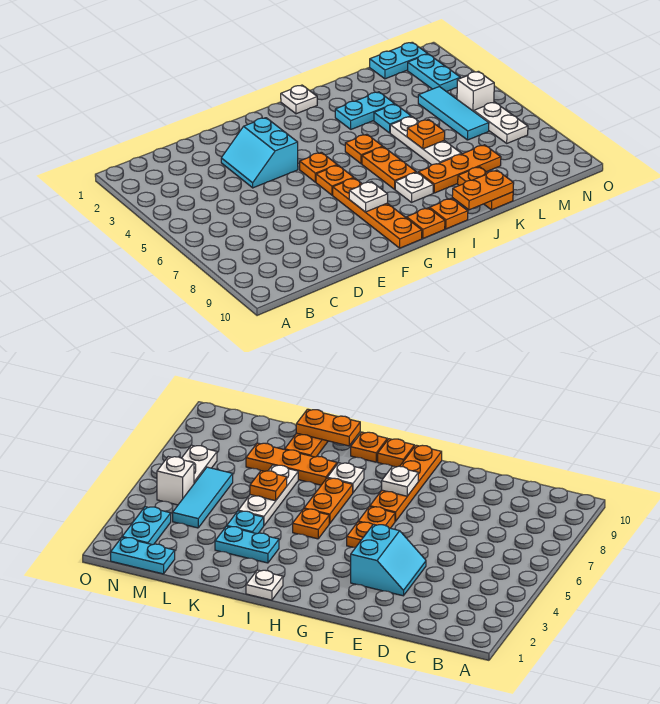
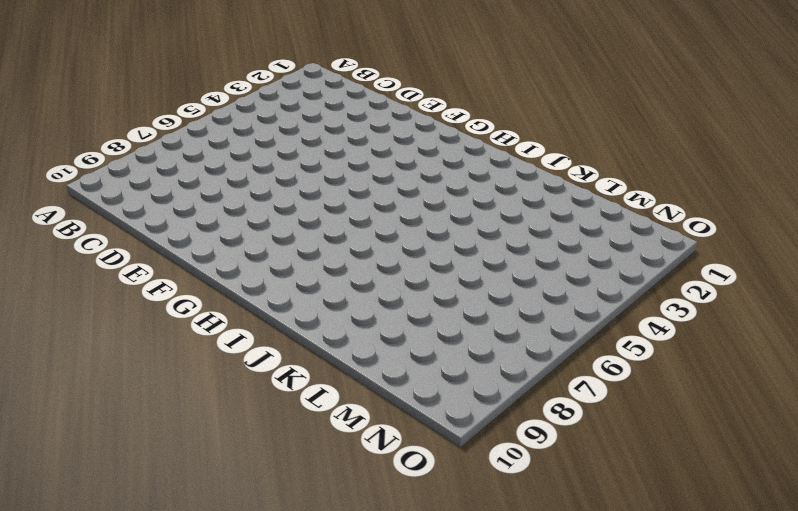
none -> cyan 2x2 slope [221,118,298,188]
none -> orange 1x1 plate [300,152,337,182]
none -> orange 1x1 plate [316,165,354,195]

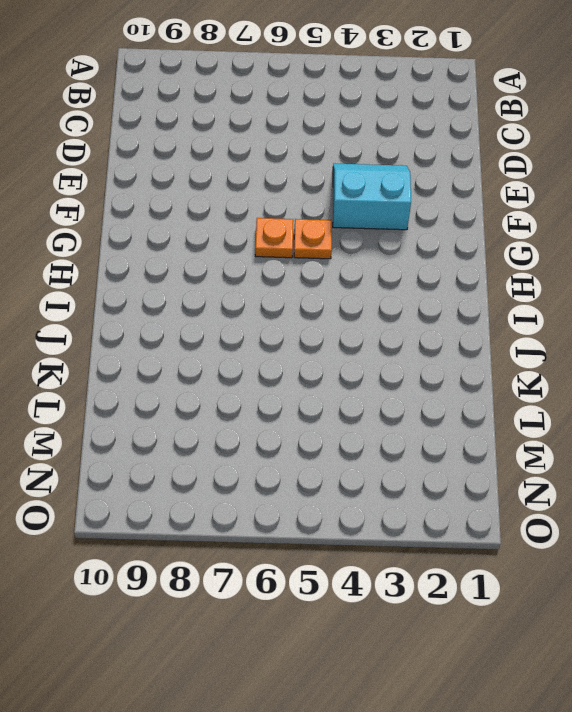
none -> orange 1x4 plate [333,178,422,248]
none -> orange 1x1 plate [407,208,445,238]
none -> white 1x1 plate [281,85,317,114]

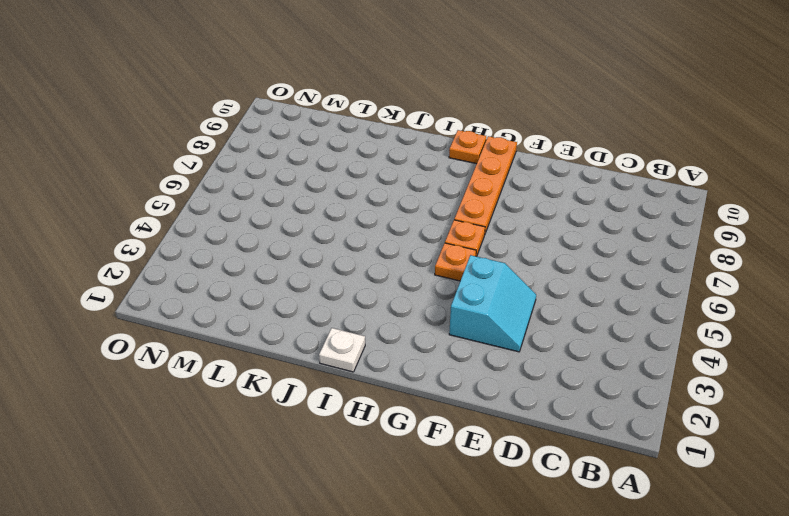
none -> orange 1x1 plate [345,134,383,164]
none -> orange 1x2 plate [362,147,416,189]
none -> white 1x1 plate [395,172,433,202]

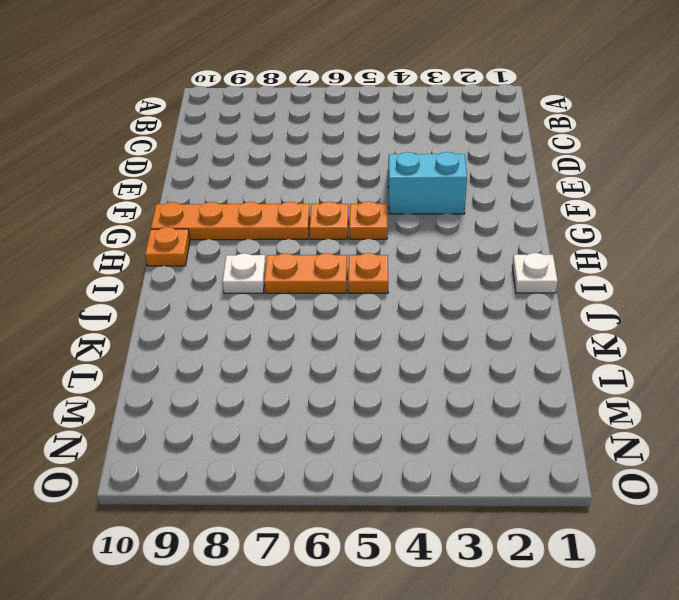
none -> orange 1x1 plate [430,198,468,229]
none -> cyan 1x2 plate [335,92,394,129]
none -> orange 1x3 plate [418,145,501,193]

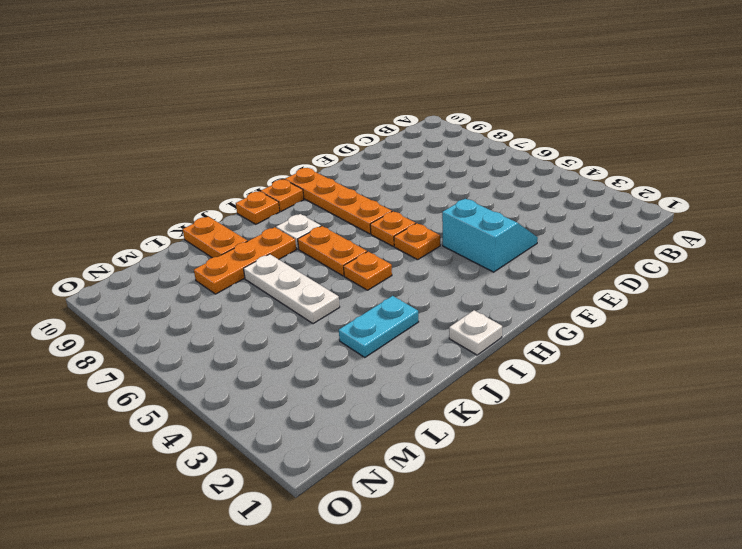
none -> cyan 1x1 plate [374,104,411,133]
none -> cyan 1x2 plate [370,42,427,79]
none -> cyan 1x3 tile [418,87,489,140]

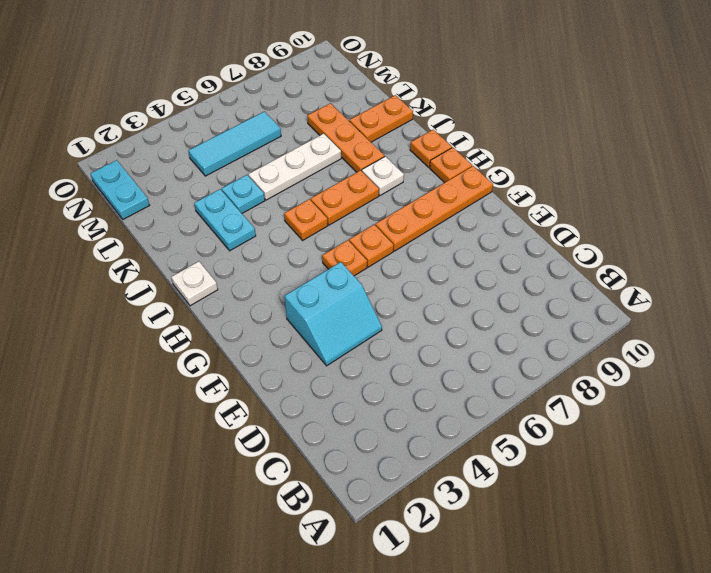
none -> cyan 1x2 plate [408,54,460,92]
none -> white 1x1 brick [457,71,494,111]
none -> white 1x2 plate [474,102,528,143]

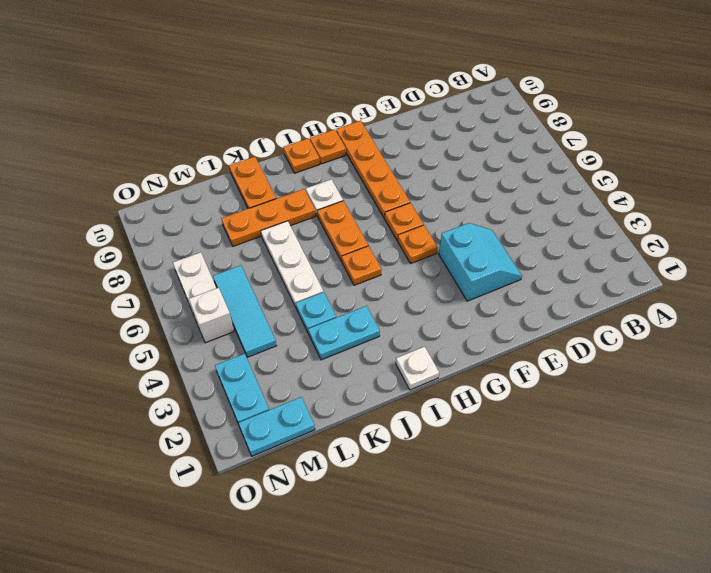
none -> white 1x1 plate [349,182,388,212]
none -> orange 1x2 plate [452,170,514,210]
none -> orange 1x1 plate [407,120,445,149]

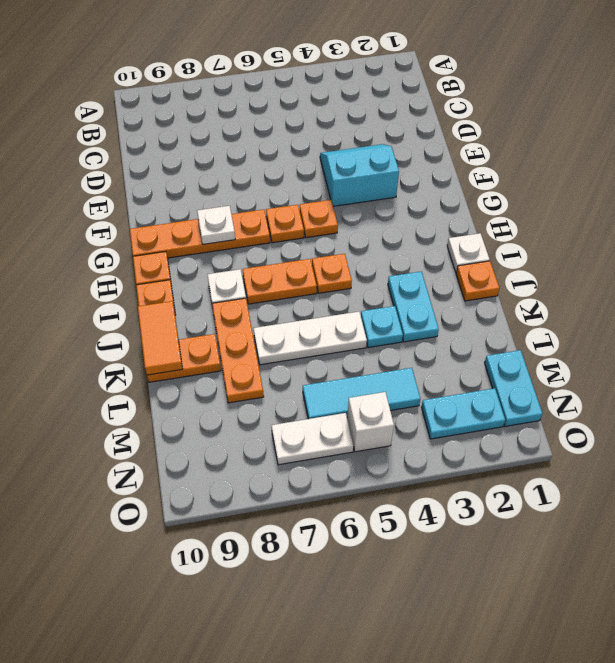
orange 1x1 plate [456,261,499,301] -> orange 1x1 plate moved to [407,120,445,149]
orange 1x2 tile [138,301,182,375] -> orange 1x2 plate [452,170,514,210]

